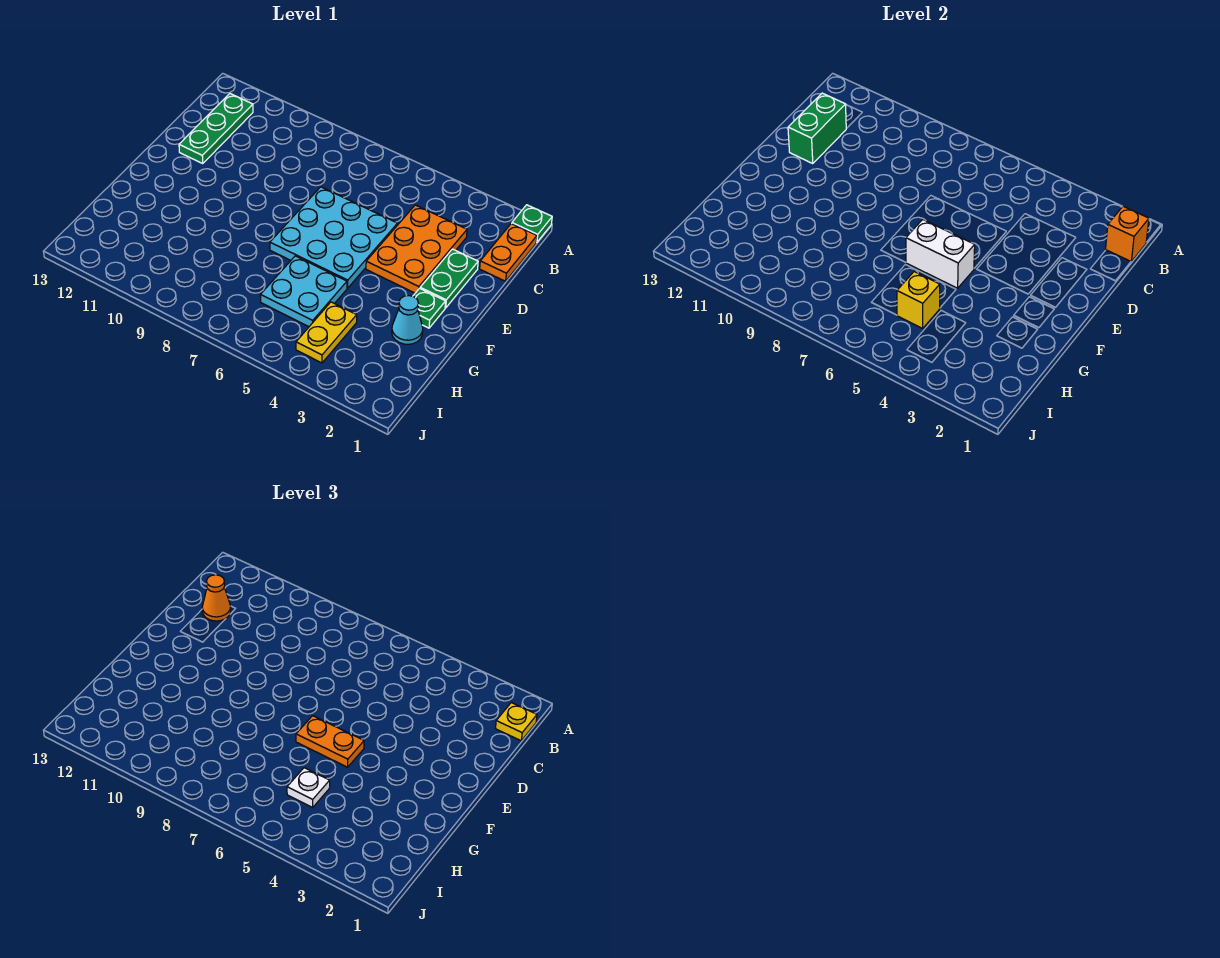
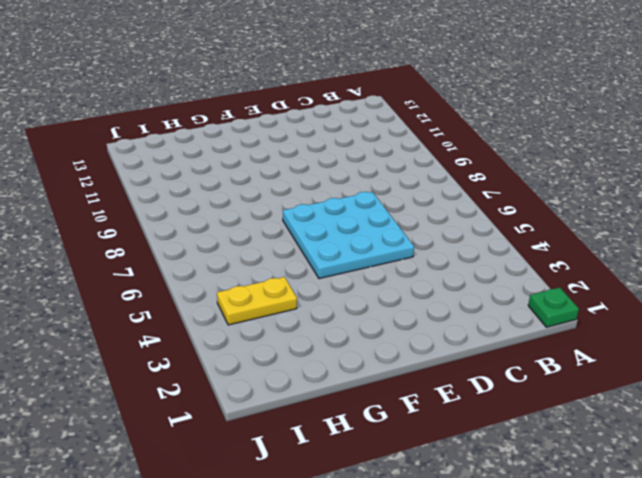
none -> orange 1x2 plate [480,224,537,281]
none -> green 1x3 plate [179,94,253,163]
none -> orange 2x3 plate [366,205,467,293]

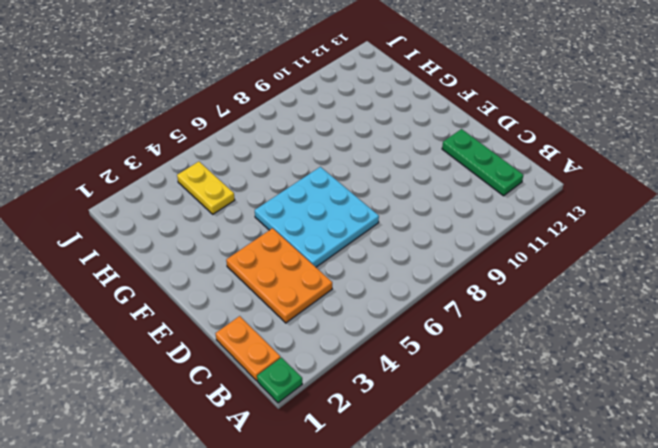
none -> green 1x2 plate [420,249,478,308]
none -> green 1x1 plate [413,288,446,328]
none -> cyan 1x1 cone [392,296,423,344]

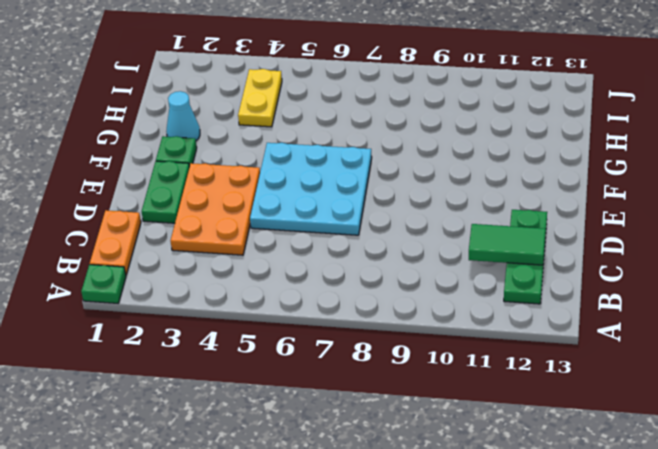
green 1x2 tile [469,224,546,265] -> green 1x2 brick [788,93,846,163]
none -> cyan 2x2 plate [260,256,347,327]
none -> orange 1x1 brick [1106,206,1149,262]
none -> white 1x2 brick [906,219,975,288]

